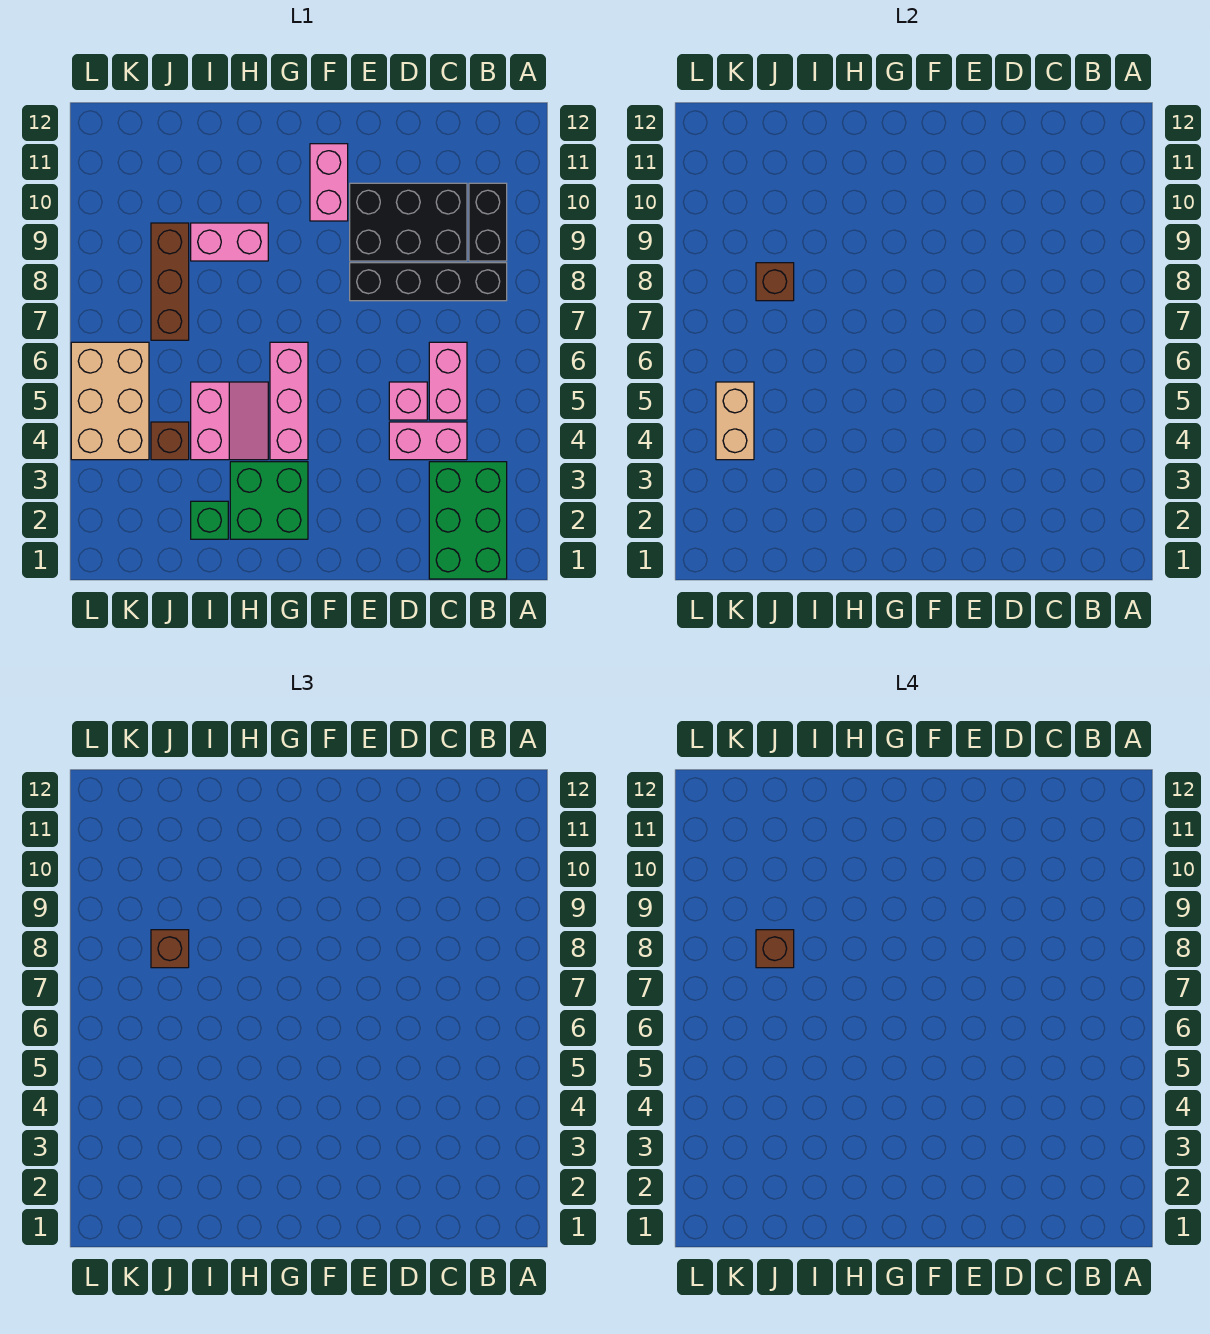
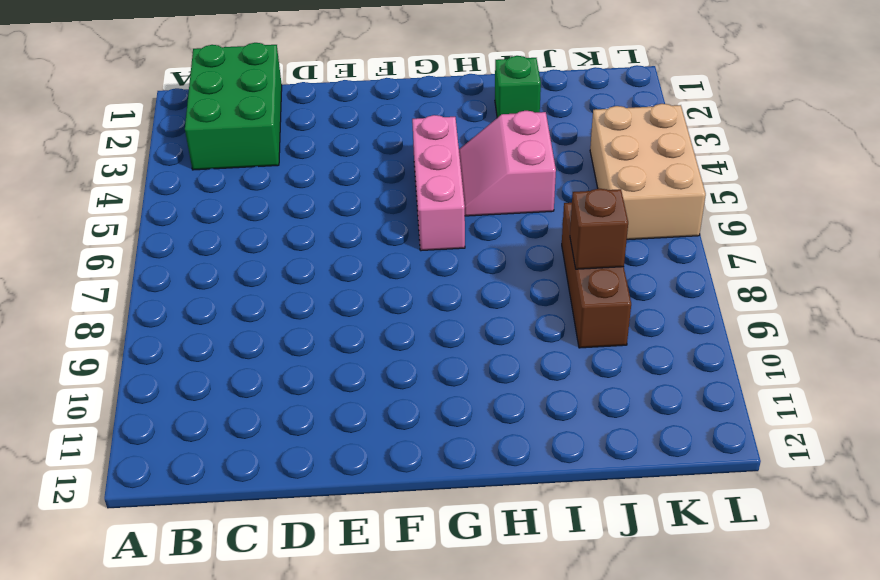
none -> black 1x4 brick [350,263,507,301]
none -> black 1x2 brick [469,183,507,261]
none -> pink 1x2 brick [389,422,467,460]

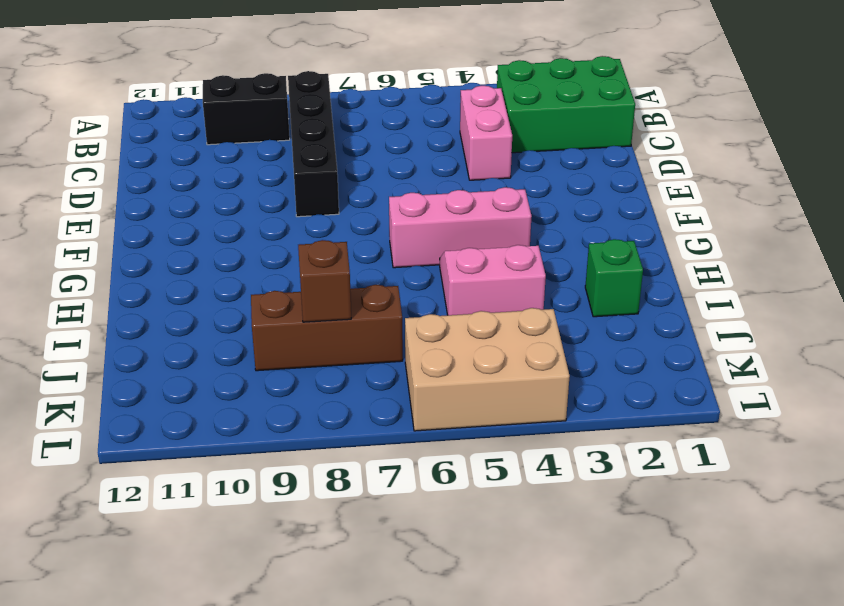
none -> pink 1x2 brick [429,342,467,420]
none -> black 2x3 brick [350,183,467,261]
none -> pink 1x1 brick [389,382,427,420]

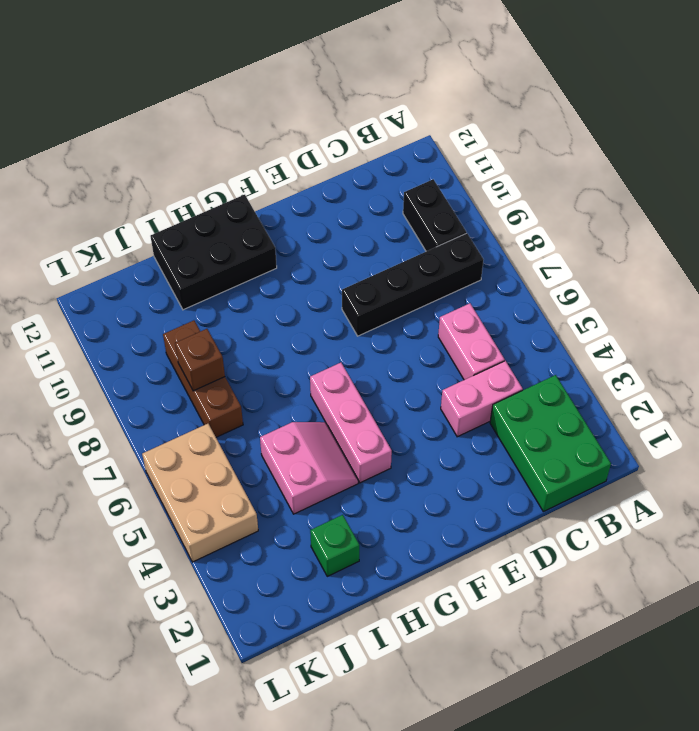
black 2x3 brick [150,195,277,310] -> black 2x3 brick moved to [350,183,467,261]
none -> pink 1x1 brick [389,382,427,420]
none -> pink 1x2 brick [310,144,348,221]
none -> green 2x2 brick [230,462,308,539]

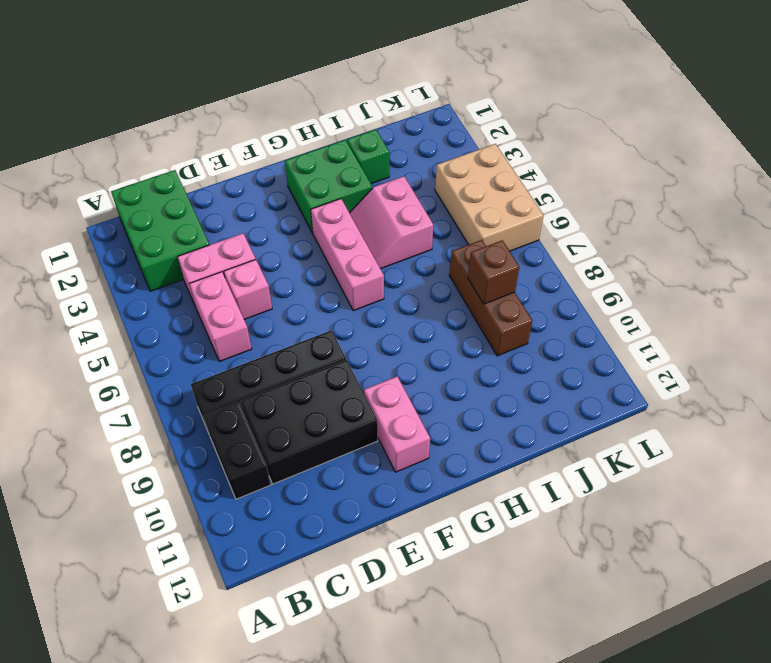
none -> pink 1x2 brick [191,223,268,261]
none -> brown 1x1 brick [151,422,189,460]
none -> tan 1x2 brick [716,382,754,460]

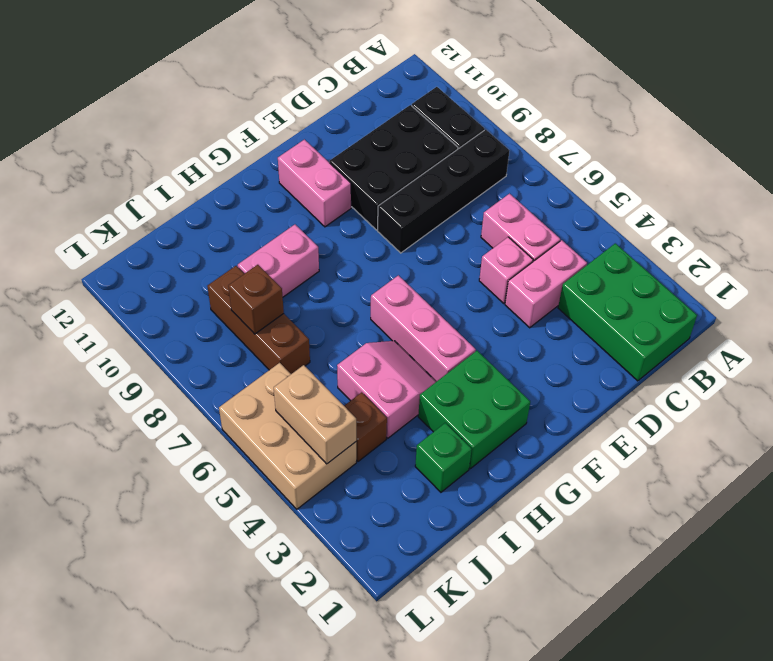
none -> brown 1x1 brick [151,930,189,968]
none -> brown 1x1 brick [756,930,794,968]

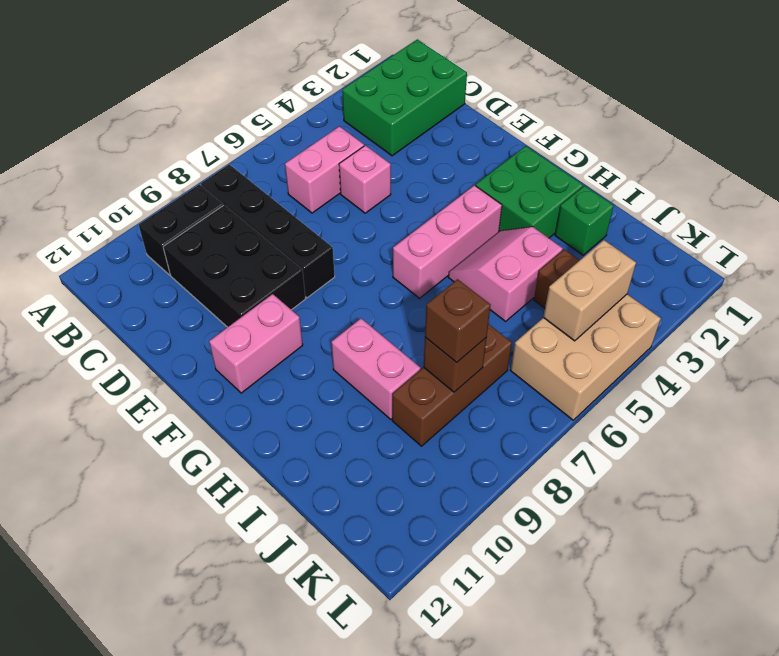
none -> pink 1x2 brick [389,422,467,460]
none -> brown 1x1 brick [756,930,794,968]

